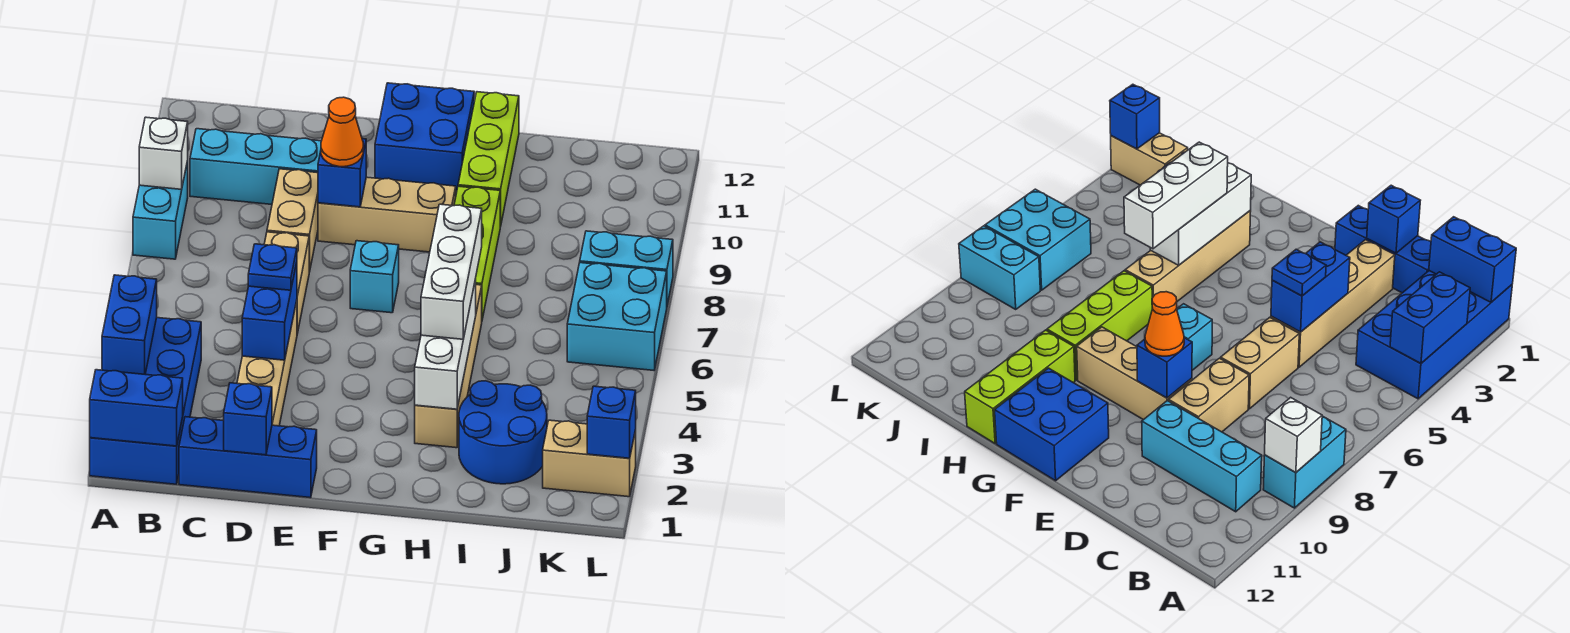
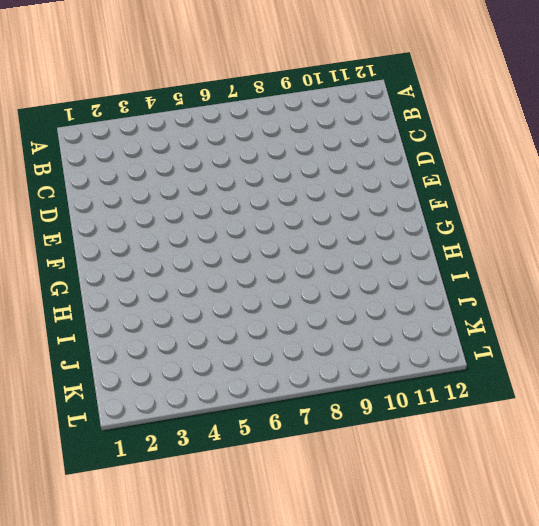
none -> blue 2x4 brick [90,318,201,484]
none -> cyan 1x2 brick [133,161,188,259]
none -> cyan 1x3 brick [190,129,321,204]

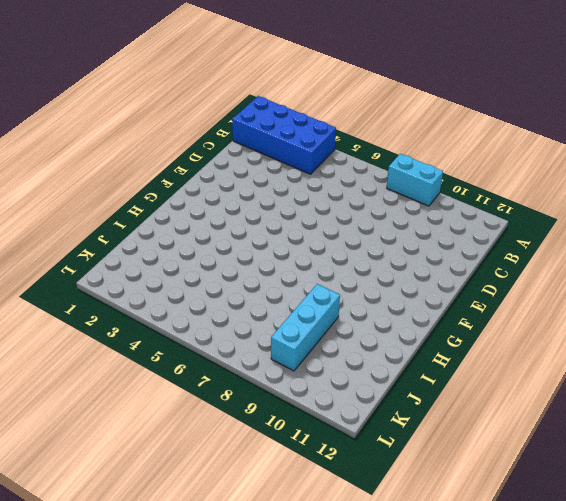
cyan 1x3 brick [271,284,340,371] -> cyan 1x3 brick moved to [190,129,321,204]
none -> blue 1x3 brick [179,417,317,498]
none -> tan 1x4 brick [237,301,297,426]
none -> tan 1x2 brick [264,232,309,334]

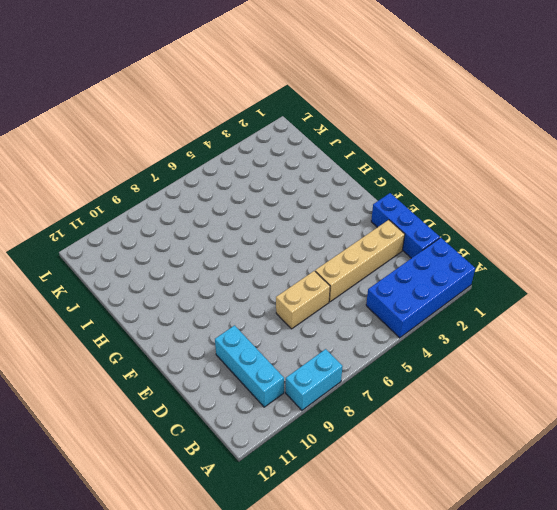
none -> tan 1x2 brick [267,169,318,272]
none -> tan 1x3 brick [318,177,456,252]
none -> cyan 1x1 brick [350,241,399,313]

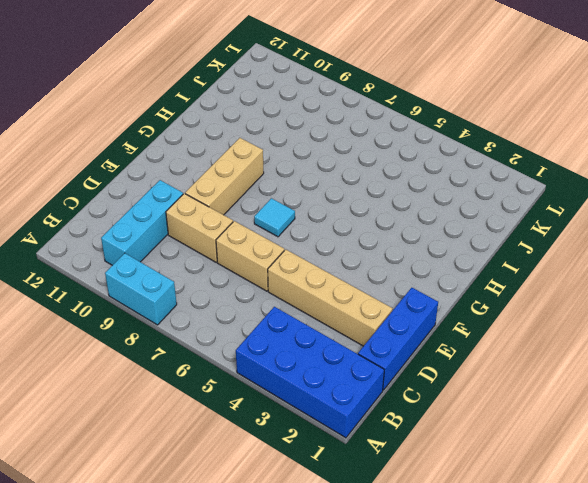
cyan 1x1 tile [254,198,295,237] -> cyan 1x1 brick [350,241,399,313]
none -> blue 2x2 brick [375,83,474,190]
none -> tan 1x4 brick [415,285,482,448]
none -> lime 1x3 brick [454,186,500,319]

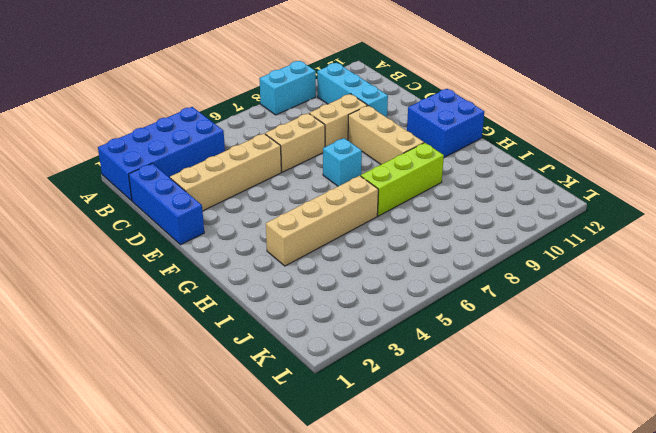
none -> lime 1x3 brick [458,92,519,227]
none -> blue 2x2 round brick [459,381,547,484]
none -> tan 1x2 brick [543,420,636,497]

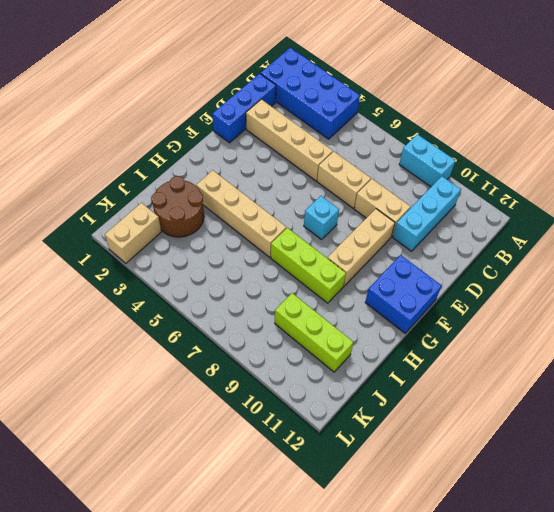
brown 2x2 round brick [151,176,204,237] -> blue 2x2 round brick [459,381,547,484]
lime 1x3 brick [275,293,353,372] -> lime 1x3 brick moved to [458,92,519,227]
none -> cyan 2x2 brick [567,263,667,370]
none -> cyan 1x2 brick [580,231,673,305]
none -> blue 1x2 brick [90,370,183,446]

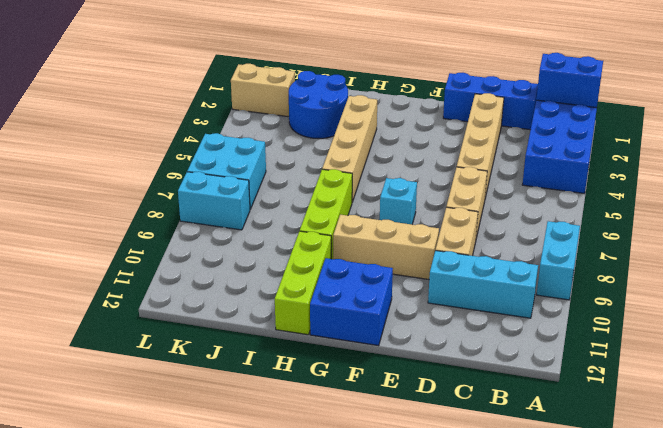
none -> blue 1x2 brick [102,275,157,374]
none -> white 1x1 brick [139,117,188,189]
none -> blue 1x1 brick [224,383,272,455]

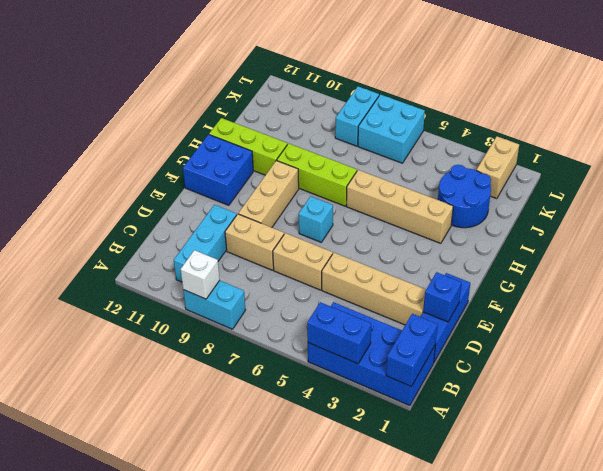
none -> blue 1x2 brick [242,262,297,360]
none -> blue 1x1 brick [318,139,366,207]
none -> white 1x3 brick [415,279,476,409]

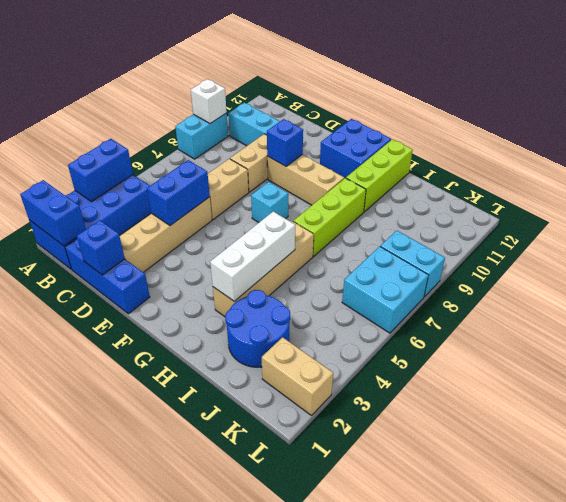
none -> blue 1x1 brick [587,386,636,458]
none -> blue 1x1 plate [248,244,297,290]
none -> orange 1x1 cone [321,97,363,167]

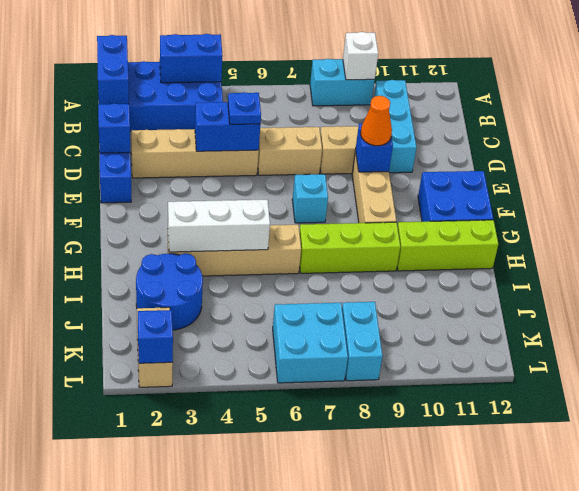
none -> white 1x3 brick [421,204,482,339]

